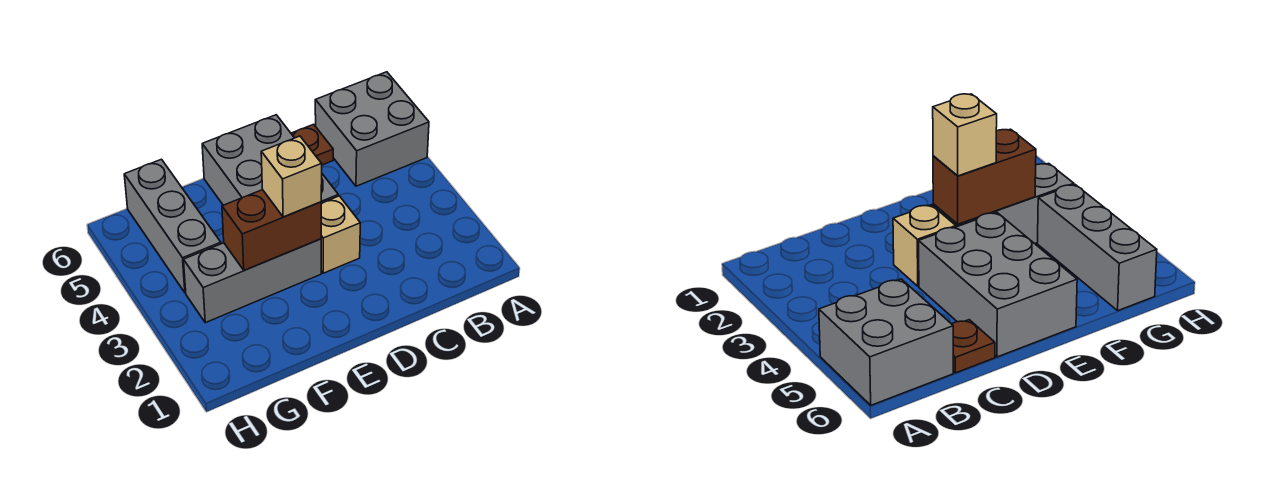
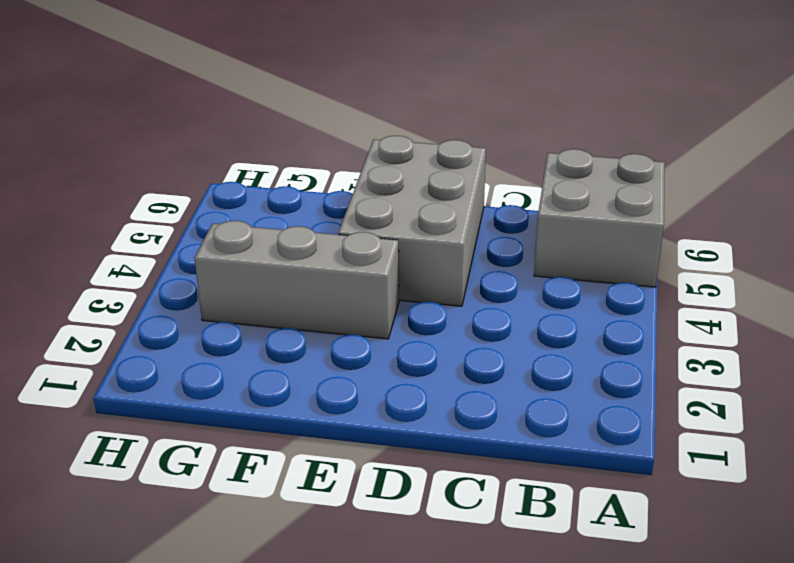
none -> brown 1x1 plate [291,124,333,165]
none -> tan 1x1 brick [321,196,360,273]

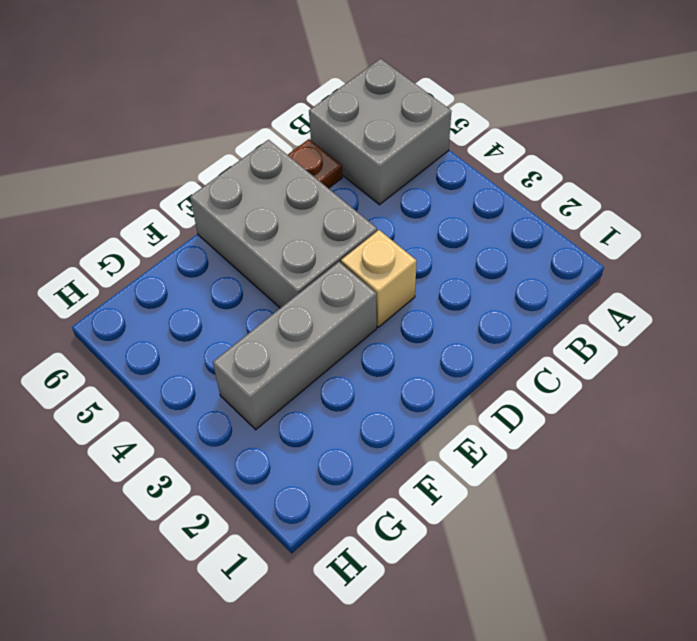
none -> grey 1x3 brick [124,159,221,293]
none -> brown 1x2 brick [222,190,321,270]

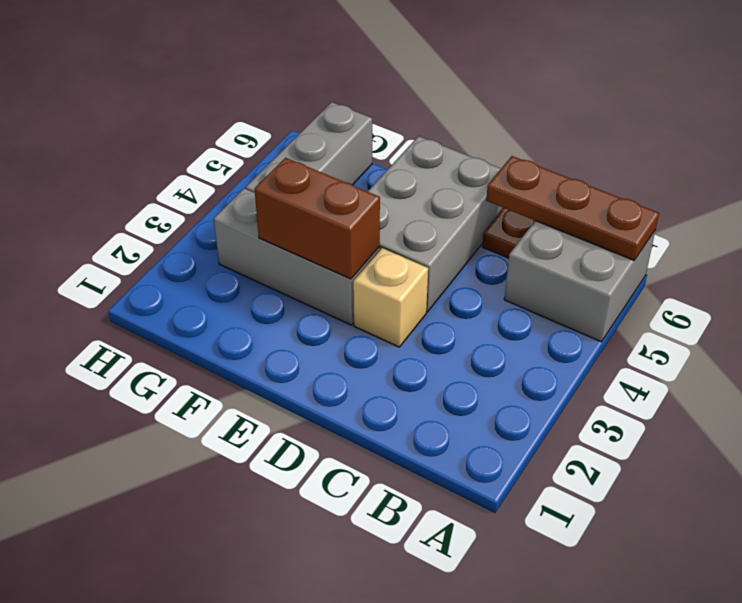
brown 1x3 plate [486,156,659,260] -> none
none -> tan 1x1 brick [261,136,322,217]

